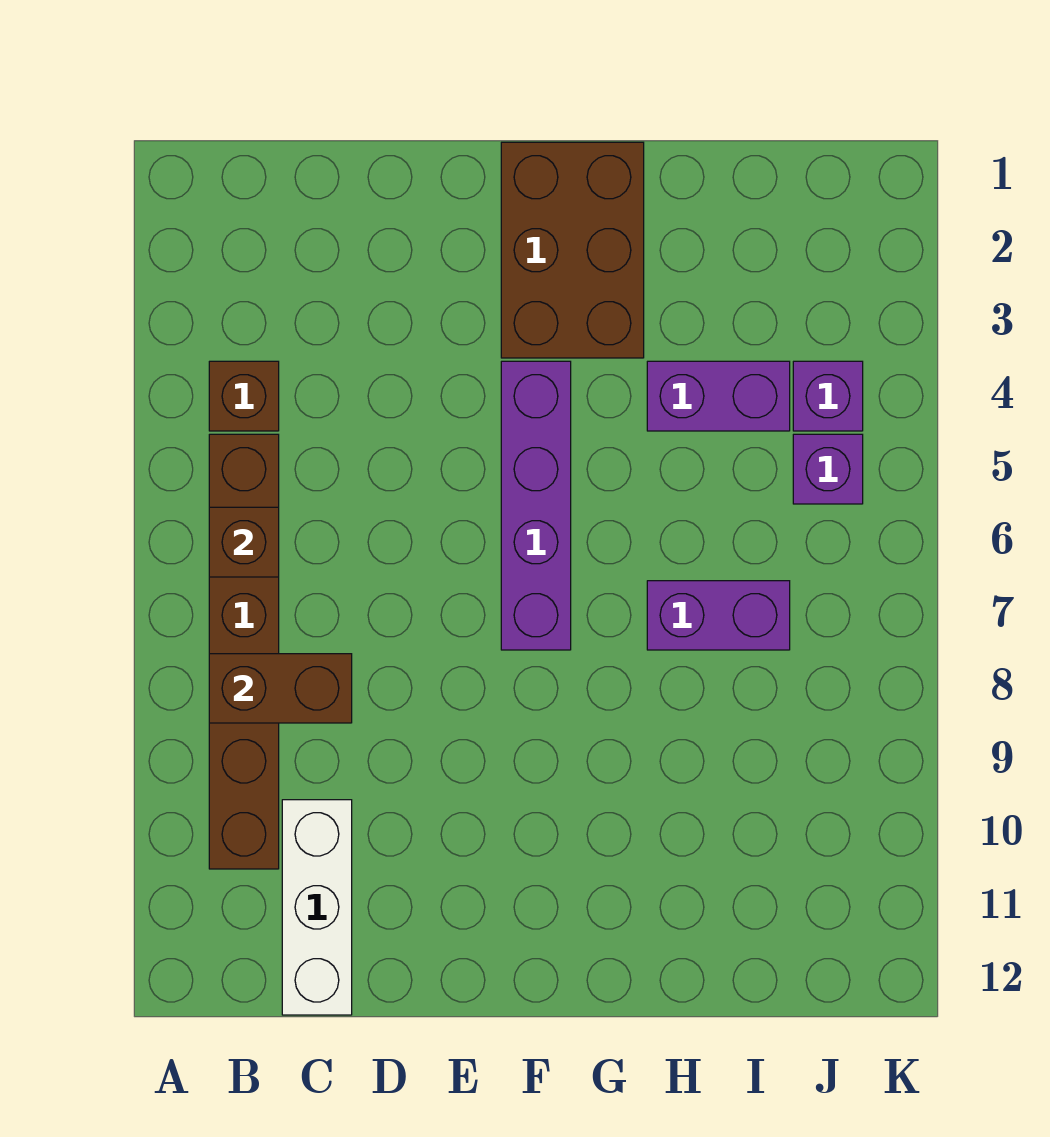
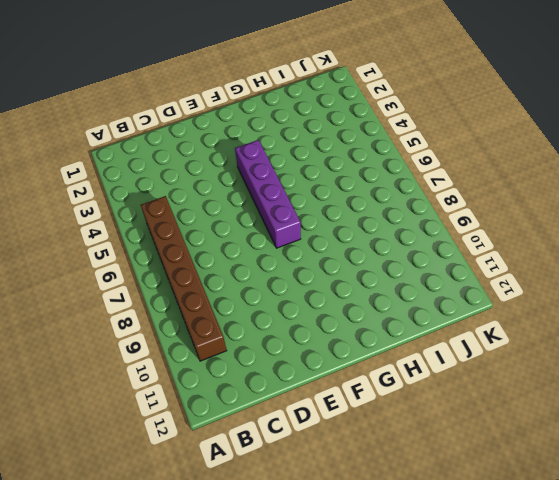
none -> brown 1x1 brick [209,361,279,431]
none -> white 1x3 brick [282,800,352,1015]

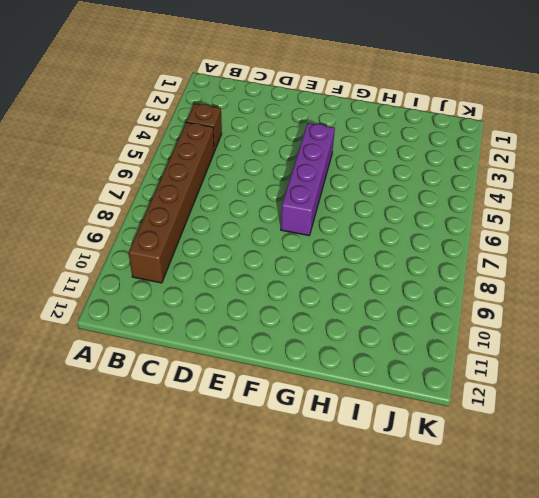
none -> white 1x3 brick [282,800,352,1015]
none -> brown 2x3 brick [501,142,644,358]

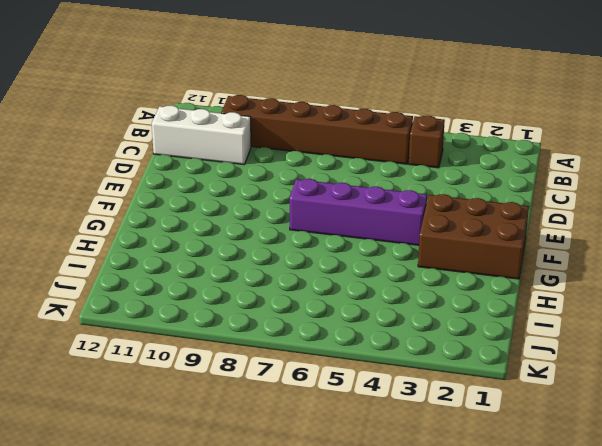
none -> purple 1x2 brick [647,361,790,431]
none -> purple 1x2 brick [647,581,790,650]

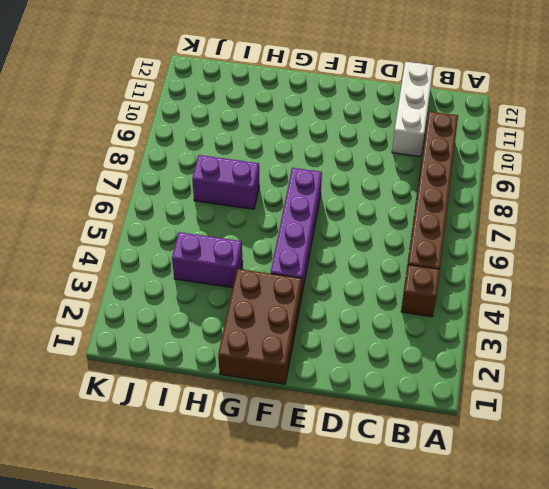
none -> purple 1x1 brick [793,361,863,431]
none -> purple 1x1 brick [793,434,863,504]

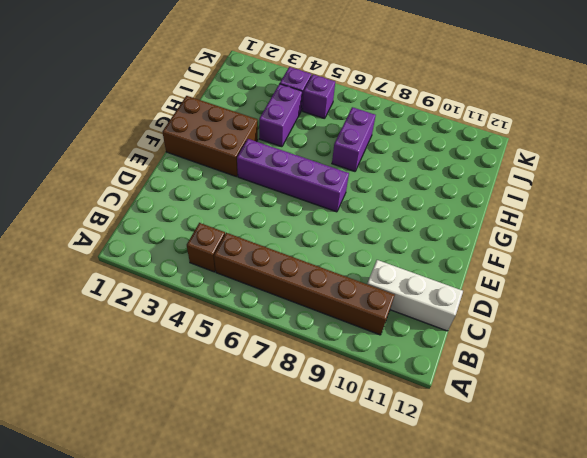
none -> brown 1x1 brick [209,507,279,577]
none -> brown 1x2 brick [209,654,352,723]

